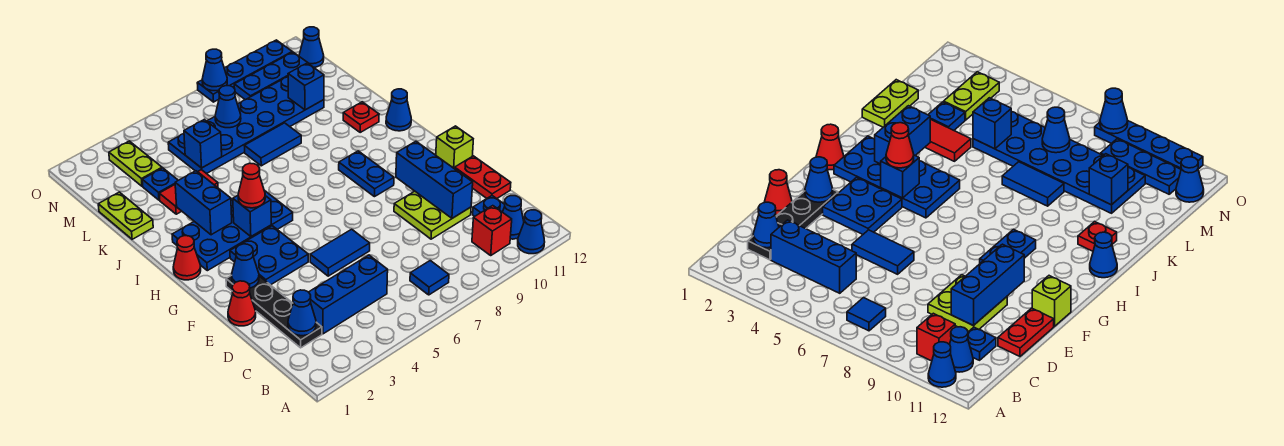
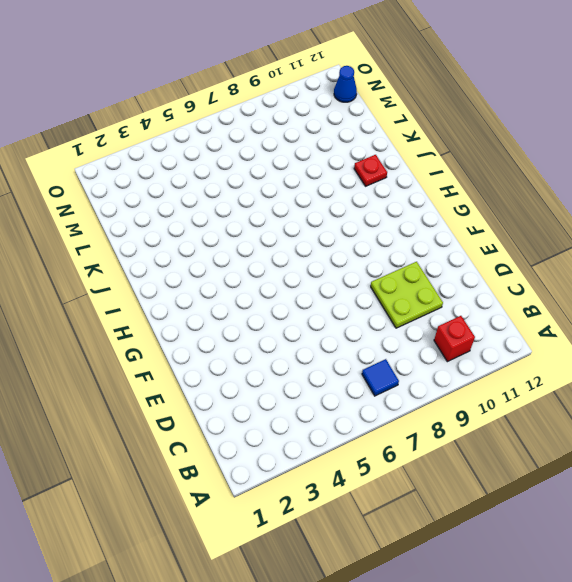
none -> blue 1x1 cone [518,210,545,254]
none -> blue 1x1 cone [503,196,524,239]
none -> black 1x4 plate [226,275,322,348]
none -> blue 1x3 brick [309,255,388,334]

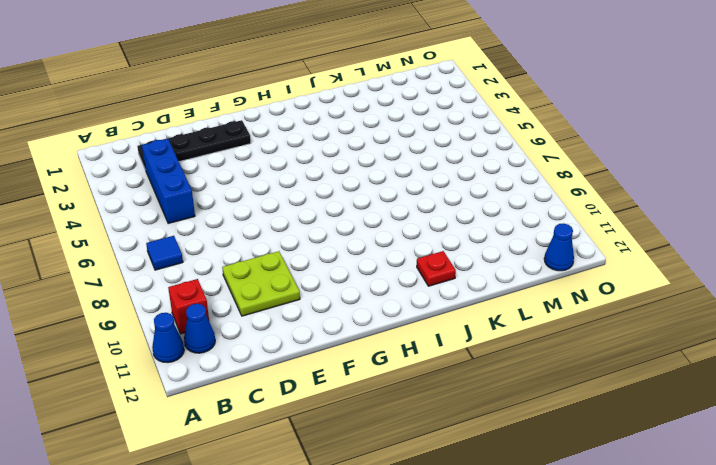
none -> blue 1x1 plate [473,196,505,216]
none -> red 1x2 plate [455,156,511,198]
none -> red 1x1 cone [228,281,256,326]
none -> blue 1x2 tile [310,229,370,276]

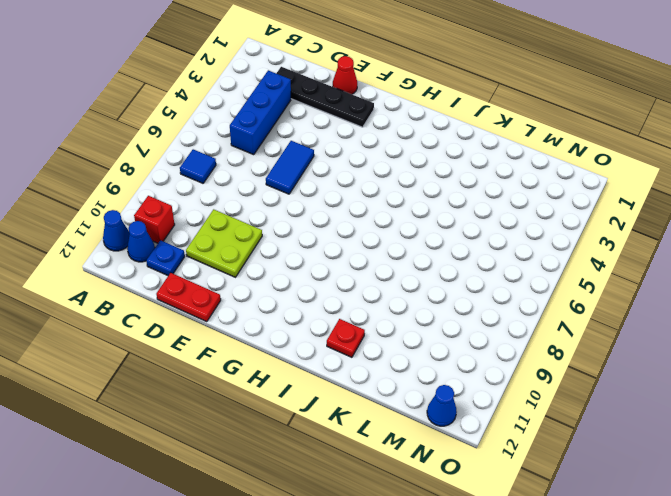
none -> blue 2x2 plate [230,226,308,285]
none -> lime 1x1 brick [436,126,473,169]
none -> blue 1x2 plate [339,151,394,197]
none -> red 1x1 cone [173,236,201,280]

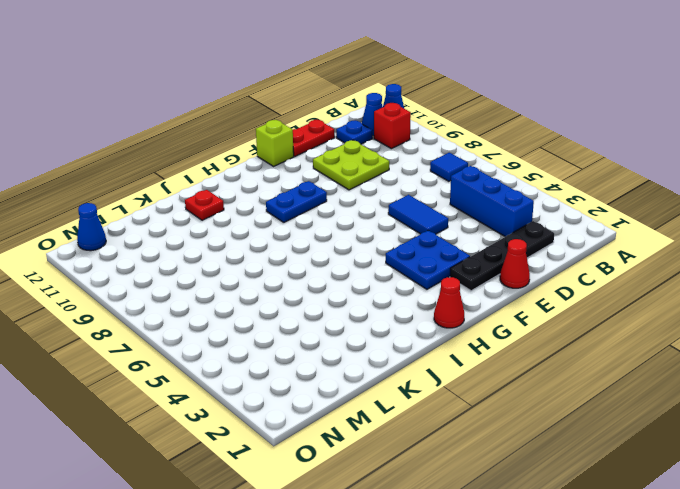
none -> blue 2x4 plate [172,190,293,271]
none -> blue 1x1 cone [386,89,411,131]
none -> lime 1x2 plate [98,192,153,239]
none -> red 1x2 tile [159,170,218,214]

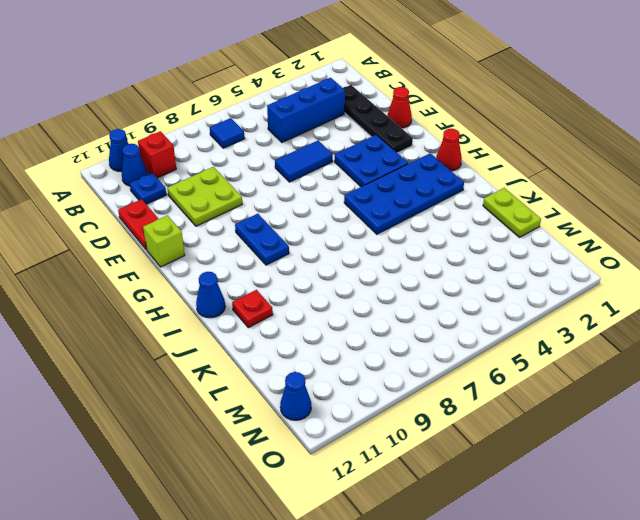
none -> red 1x2 tile [159,170,218,214]
none -> blue 1x2 tile [245,123,301,166]
none -> blue 1x1 plate [142,168,178,200]
none -> blue 2x6 plate [168,77,324,174]

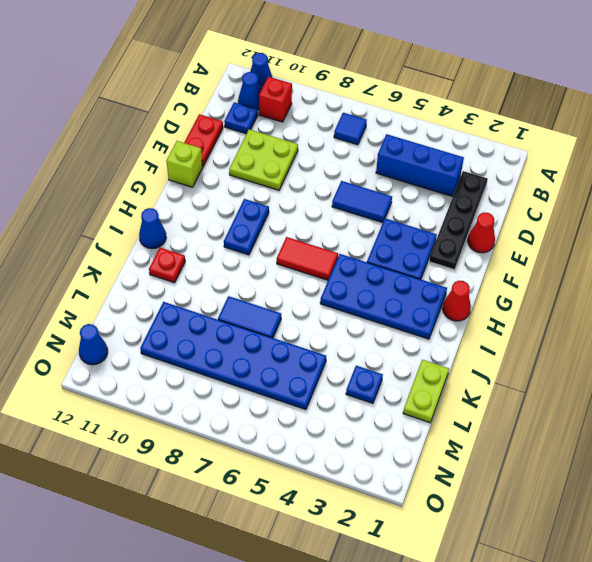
red 1x2 tile [277,237,338,280] -> red 1x2 tile moved to [159,170,218,214]
none -> lime 1x2 plate [109,141,162,186]
none -> blue 1x3 plate [234,52,309,100]
none -> blue 1x4 plate [197,40,292,102]
none -> blue 1x1 cone [288,290,316,336]

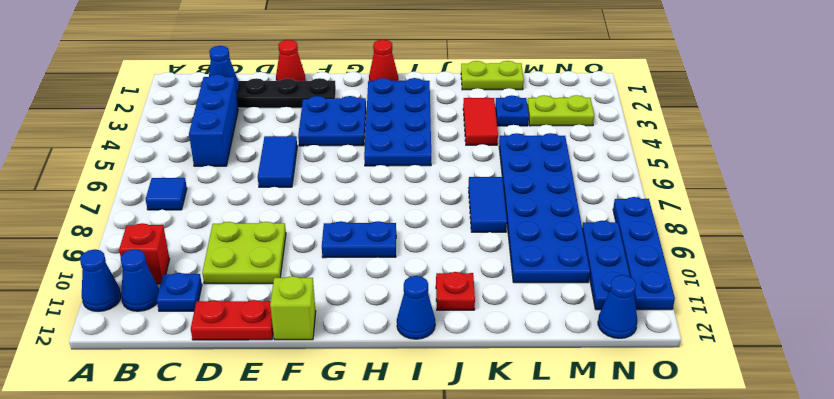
none -> blue 1x3 brick [396,141,473,218]
none -> blue 1x1 cone [232,244,259,288]
none -> blue 1x1 brick [233,196,271,237]
none -> blue 1x2 brick [175,171,232,235]

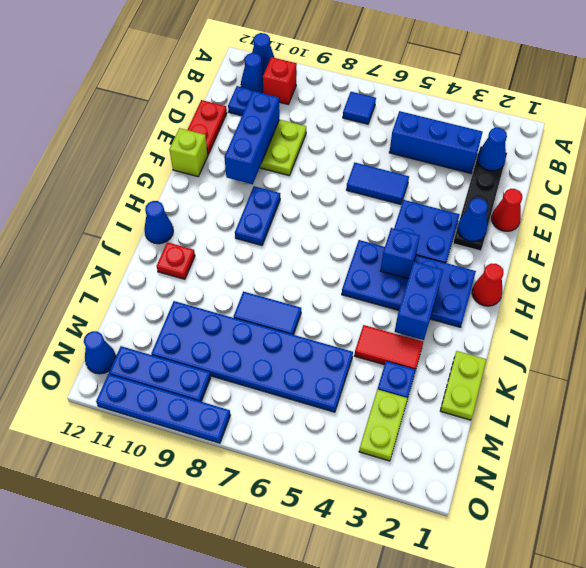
none -> blue 1x1 brick [184,120,222,168]
none -> blue 1x1 brick [288,63,324,110]
none -> blue 1x1 cone [215,86,241,128]
none -> blue 1x1 cone [202,49,227,91]

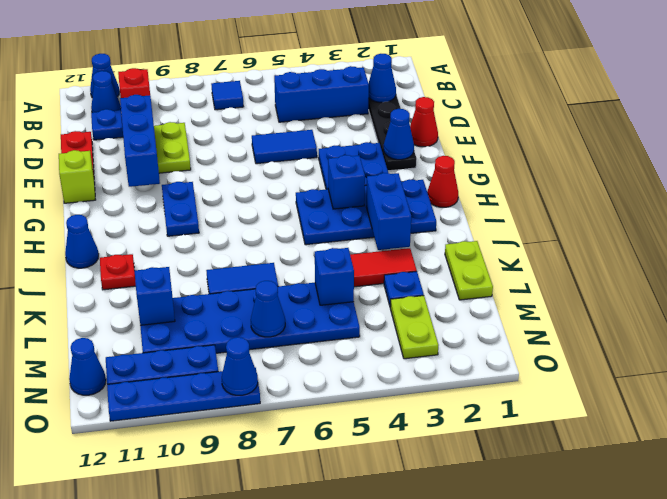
none -> red 1x1 cone [238,163,265,208]

